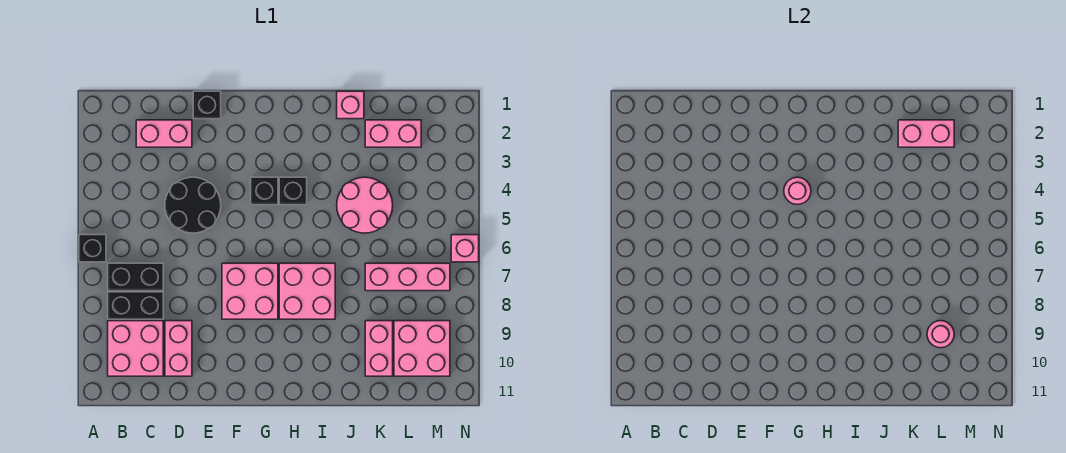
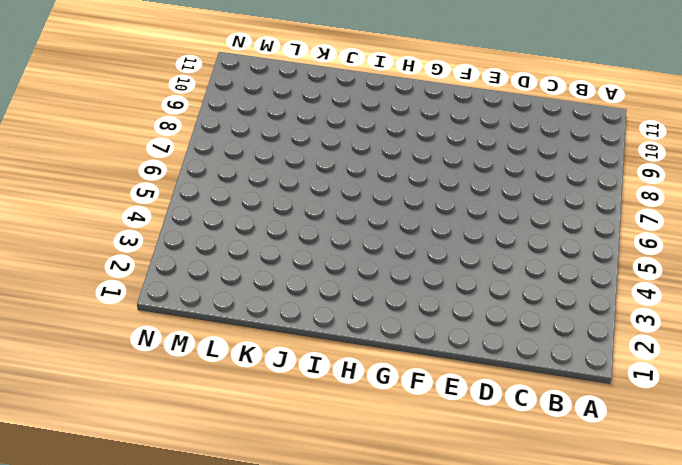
none -> black 1x1 brick [79,235,106,262]
none -> black 1x2 brick [108,263,163,291]
none -> black 1x2 brick [108,292,163,319]

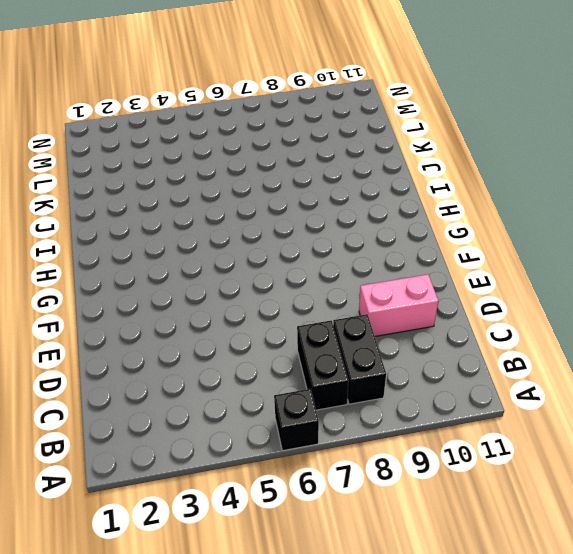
none -> pink 2x2 brick [108,321,163,376]
none -> pink 1x2 brick [136,120,192,147]
none -> black 2x2 round brick [165,177,221,233]

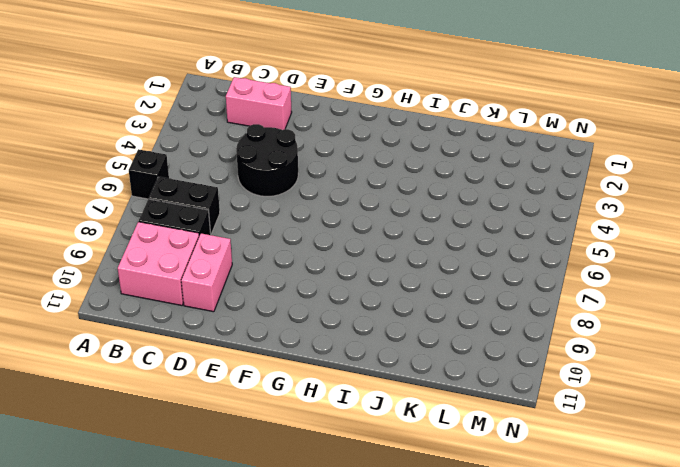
none -> black 1x1 brick [193,91,221,119]
none -> pink 2x2 brick [222,263,278,319]
none -> black 1x1 brick [251,177,278,205]

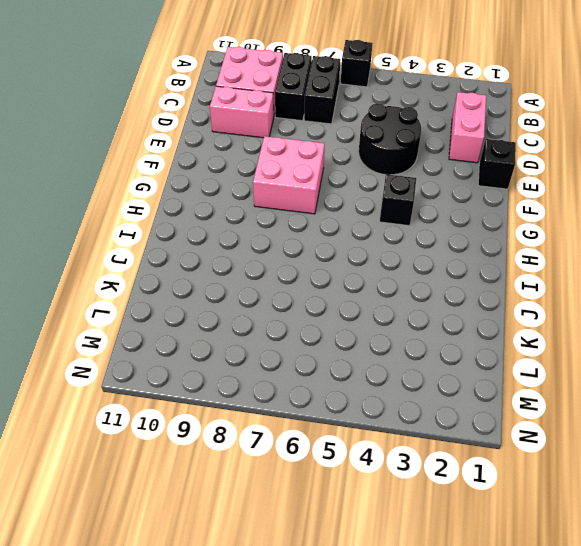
none -> black 1x1 brick [279,177,307,205]
none -> pink 2x2 brick [279,263,335,319]
none -> pink 1x1 brick [337,91,364,119]

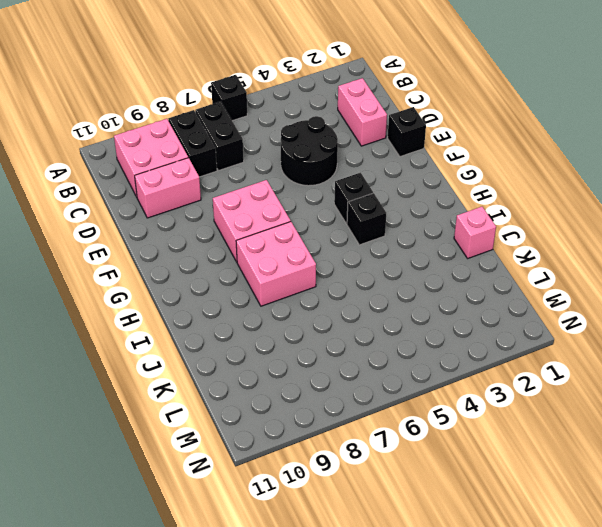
none -> pink 2x2 round brick [337,177,393,233]
none -> pink 1x2 brick [365,120,421,147]
none -> pink 1x3 brick [365,263,450,291]

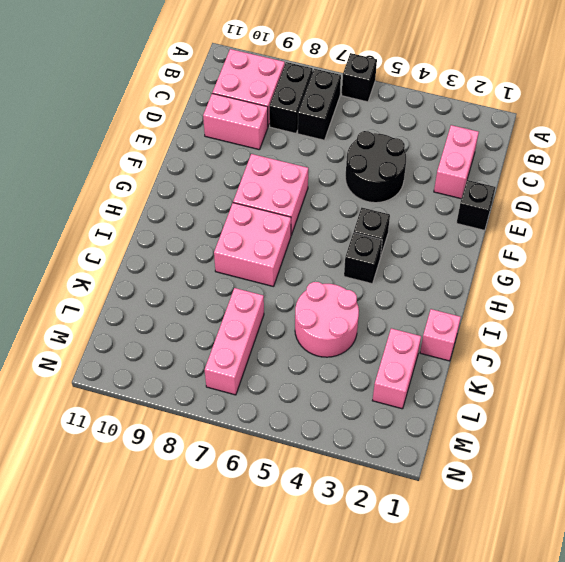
none -> pink 1x2 brick [365,321,393,376]
none -> pink 2x2 brick [394,321,450,376]
none -> pink 1x1 brick [451,235,479,262]

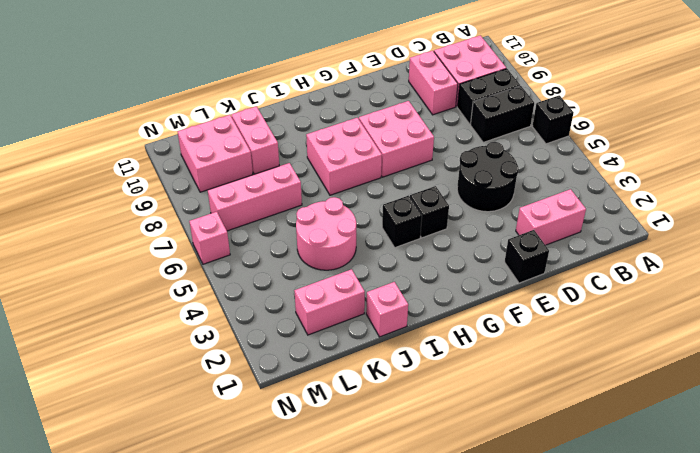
none -> pink 1x1 round brick [784,177,811,205]
none -> pink 1x2 brick [898,120,954,147]
none -> pink 1x1 round brick [927,321,954,348]

